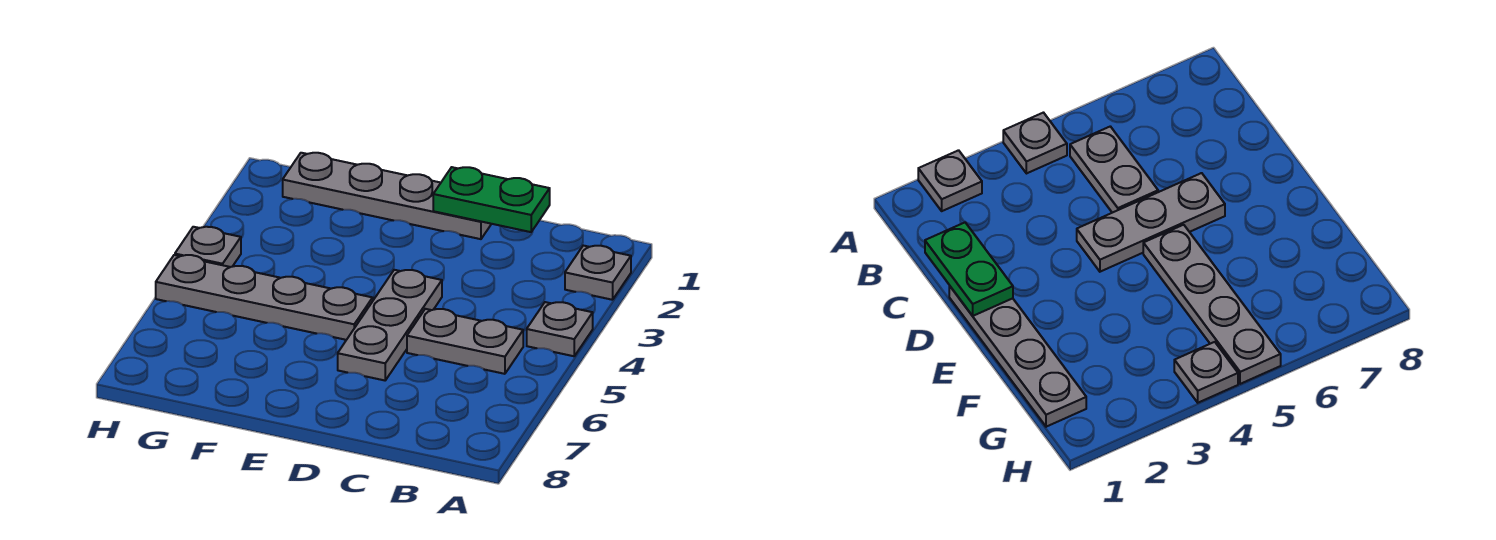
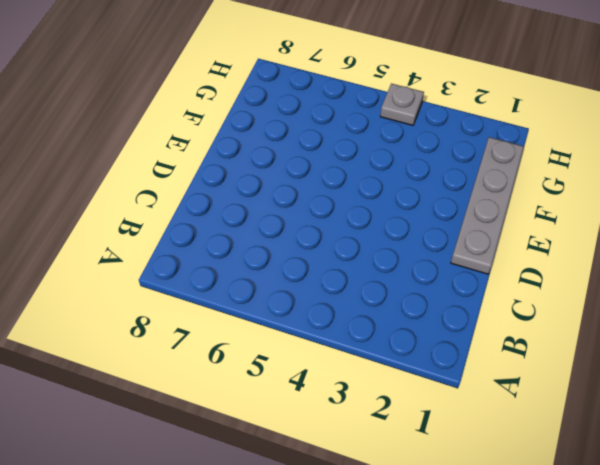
none -> grey 1x1 plate [565,246,631,300]
none -> grey 1x1 plate [527,302,593,356]

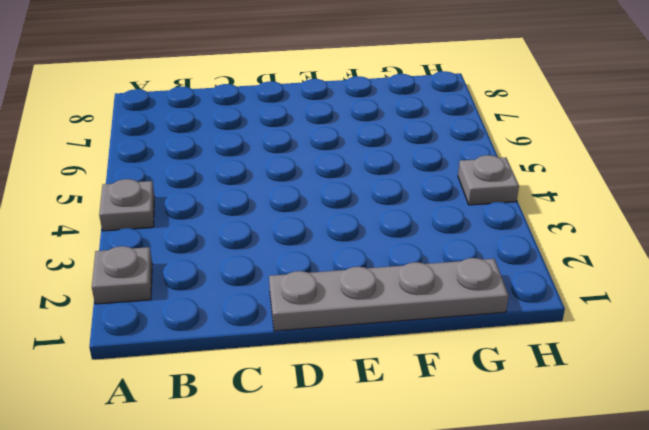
none -> grey 1x2 plate [407,309,523,374]
none -> grey 1x3 plate [338,270,442,380]

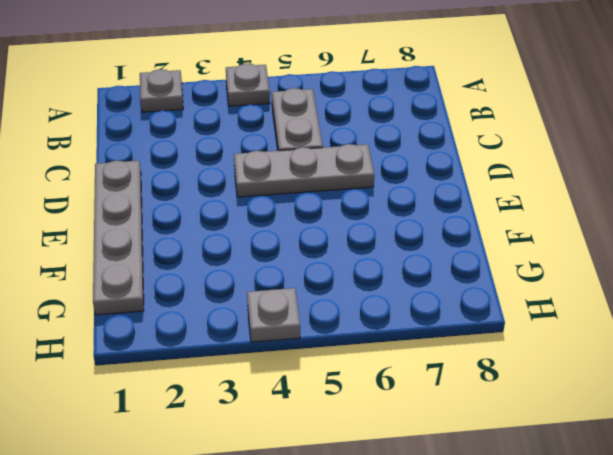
none -> grey 1x4 plate [156,255,373,340]
none -> green 1x2 plate [433,167,550,232]

